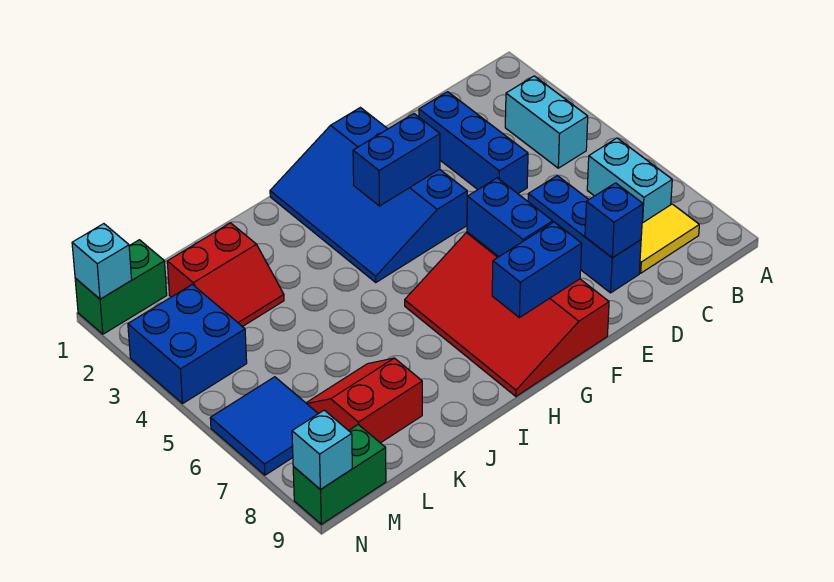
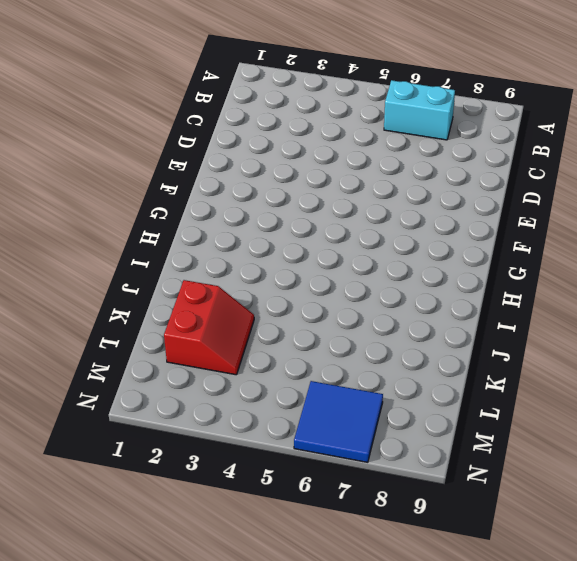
none -> cyan 1x2 brick [505,76,588,168]
none -> yellow 1x2 tile [639,204,699,273]
none -> blue 1x3 brick [419,92,528,194]

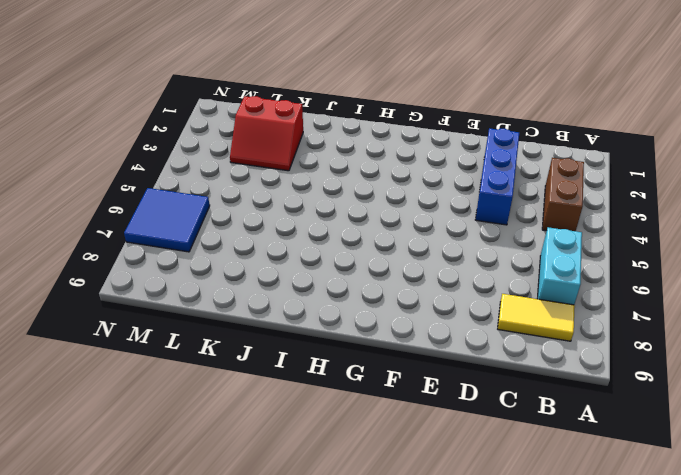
brown 1x2 brick [542,158,584,231] -> cyan 1x2 brick [505,76,588,168]
none -> blue 1x3 brick [528,175,641,293]
none -> blue 3x4 slope [270,108,467,282]
none -> red 3x4 slope [405,232,609,396]

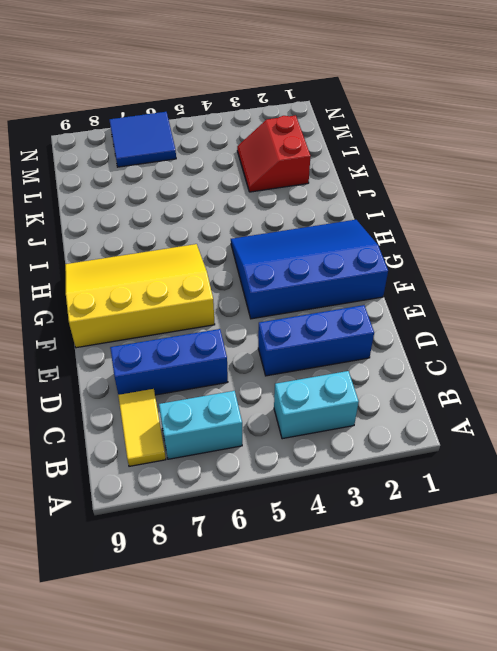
yellow 3x4 slope [65,244,215,348] -> red 3x4 slope [405,232,609,396]
none -> red 2x2 slope [306,358,422,443]
none -> green 1x2 brick [75,240,167,334]
none -> blue 2x2 brick [128,284,247,403]

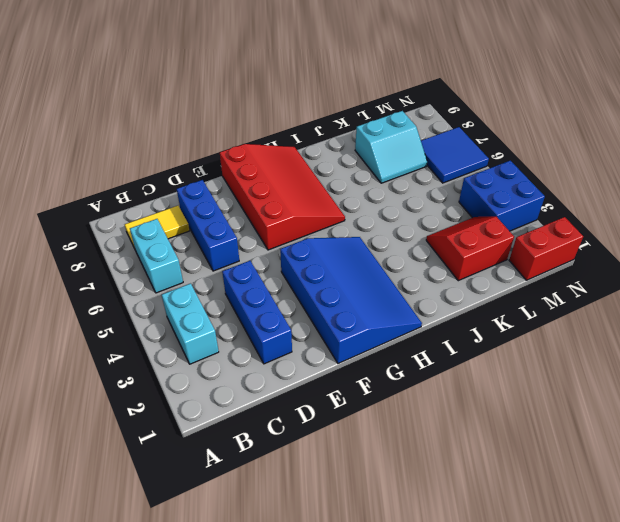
cyan 2x2 slope [355,111,427,183] -> red 2x2 slope [306,358,422,443]
red 1x2 brick [509,217,583,280] -> green 1x2 brick [75,240,167,334]
none -> green 1x2 brick [293,424,386,524]
none -> blue 1x1 brick [585,183,643,258]
none -> blue 1x2 brick [353,114,440,206]

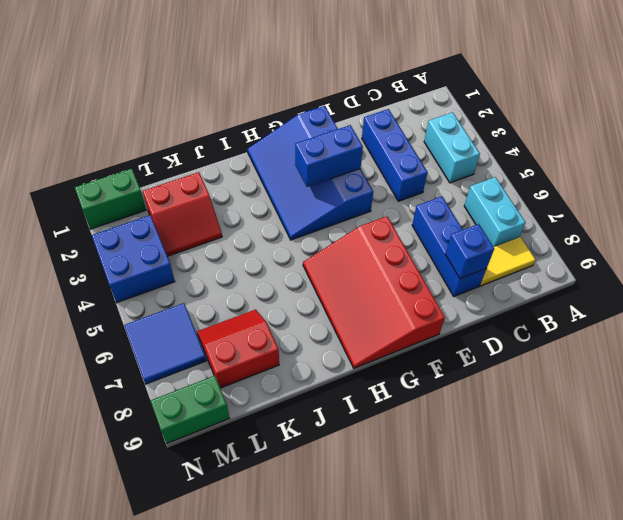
none -> blue 1x2 brick [467,178,553,256]
none -> blue 1x2 brick [492,222,582,318]
none -> cyan 1x1 brick [72,224,132,299]

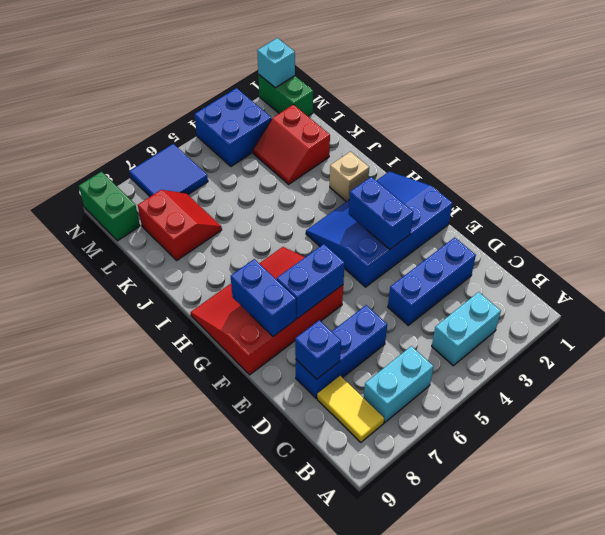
tan 1x1 brick [330,152,369,202] -> none
none -> cyan 1x1 brick [292,410,352,490]

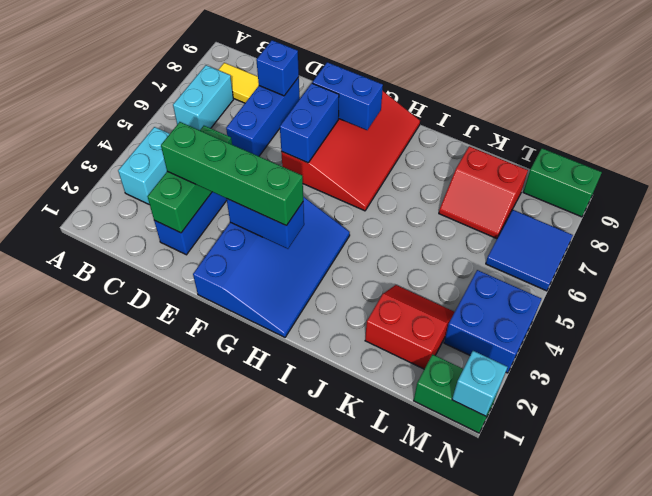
green 1x3 brick [147,126,232,233] -> none
green 1x4 brick [161,122,303,226] -> none
none -> cyan 1x1 brick [292,410,352,490]

